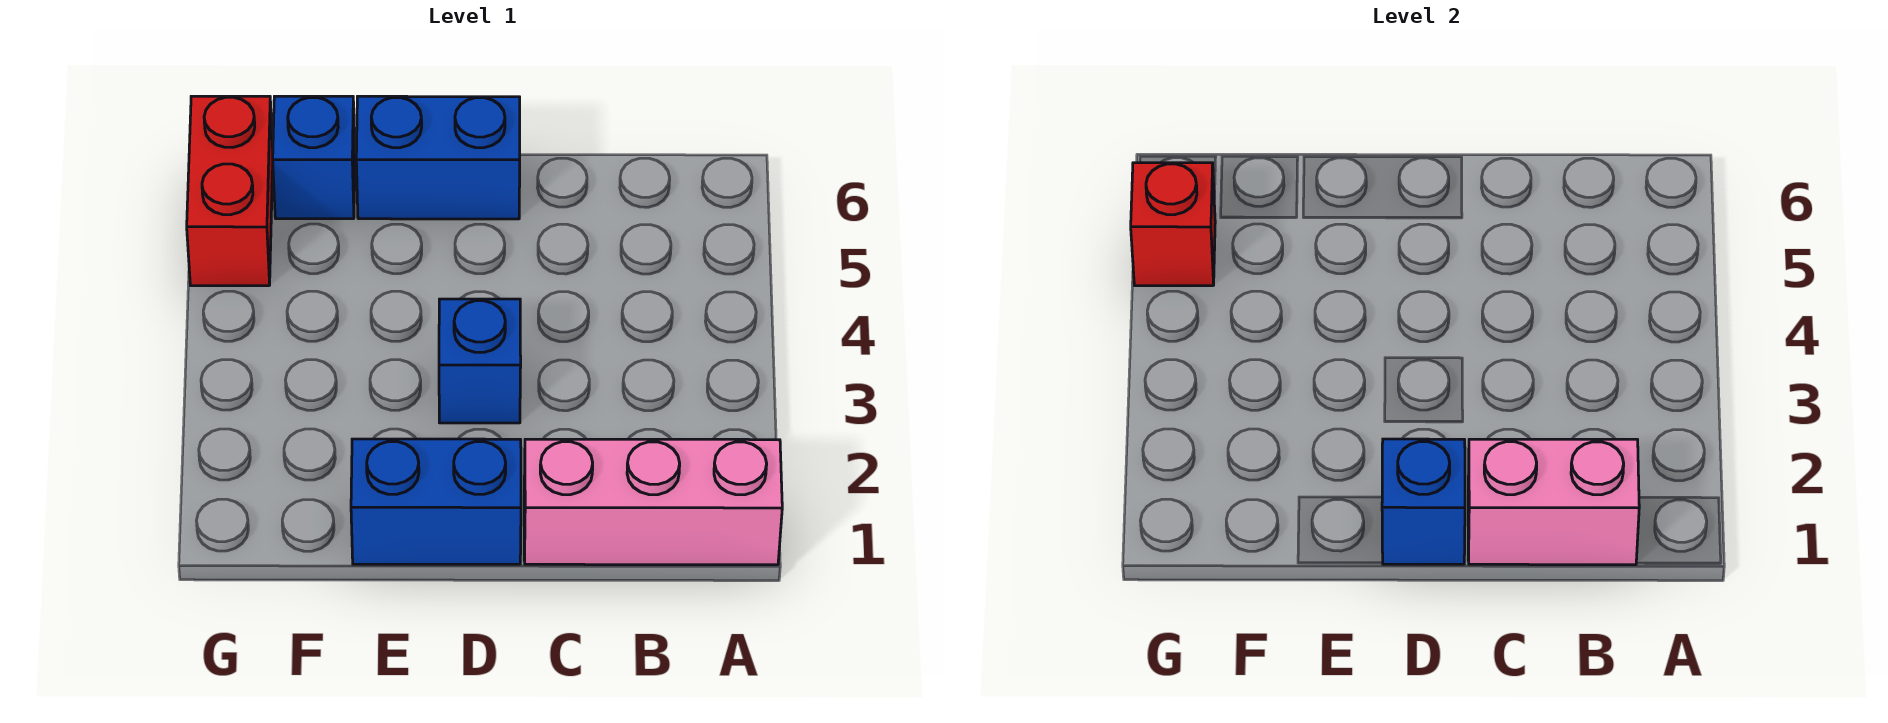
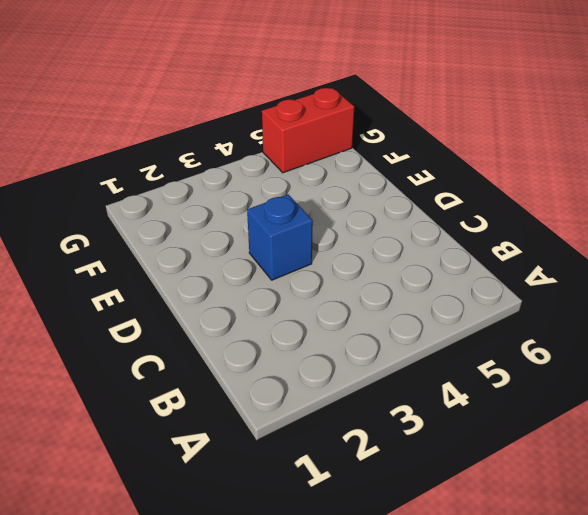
none -> pink 1x3 brick [524,439,782,565]
none -> blue 1x2 brick [351,439,521,564]

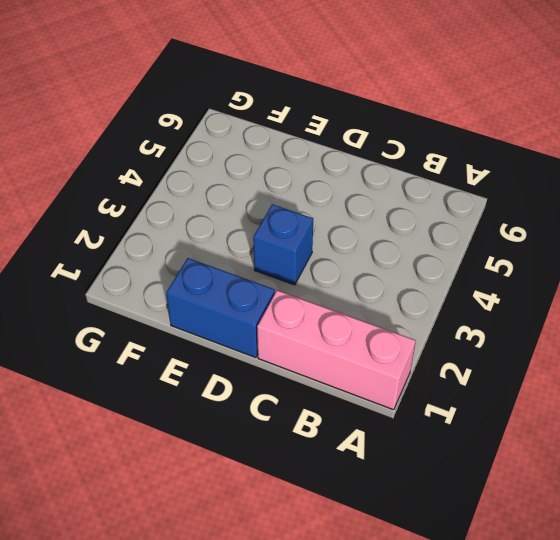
none -> blue 1x2 brick [356,96,520,219]
none -> blue 1x1 brick [273,96,355,219]

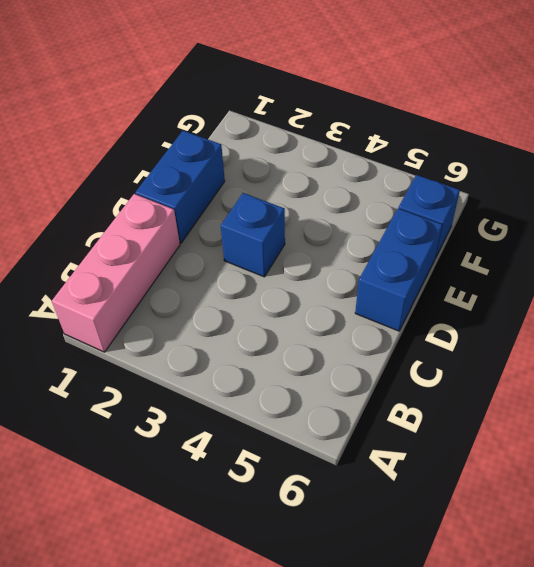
none -> red 1x2 brick [187,96,273,286]
none -> pink 1x2 brick [1468,439,1639,565]

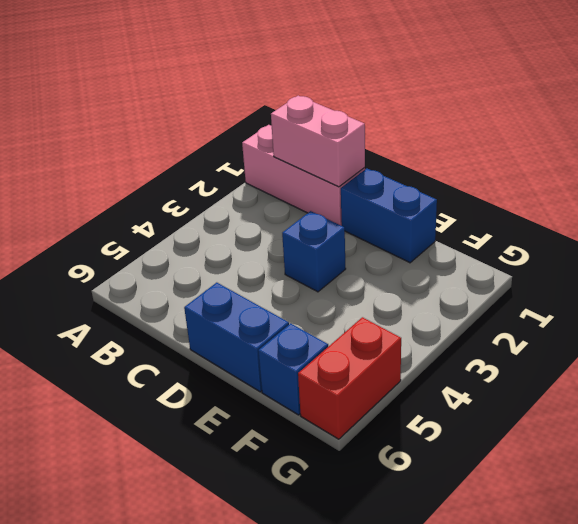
none -> blue 1x1 brick [1382,439,1465,564]
none -> red 1x1 brick [1131,163,1215,286]

